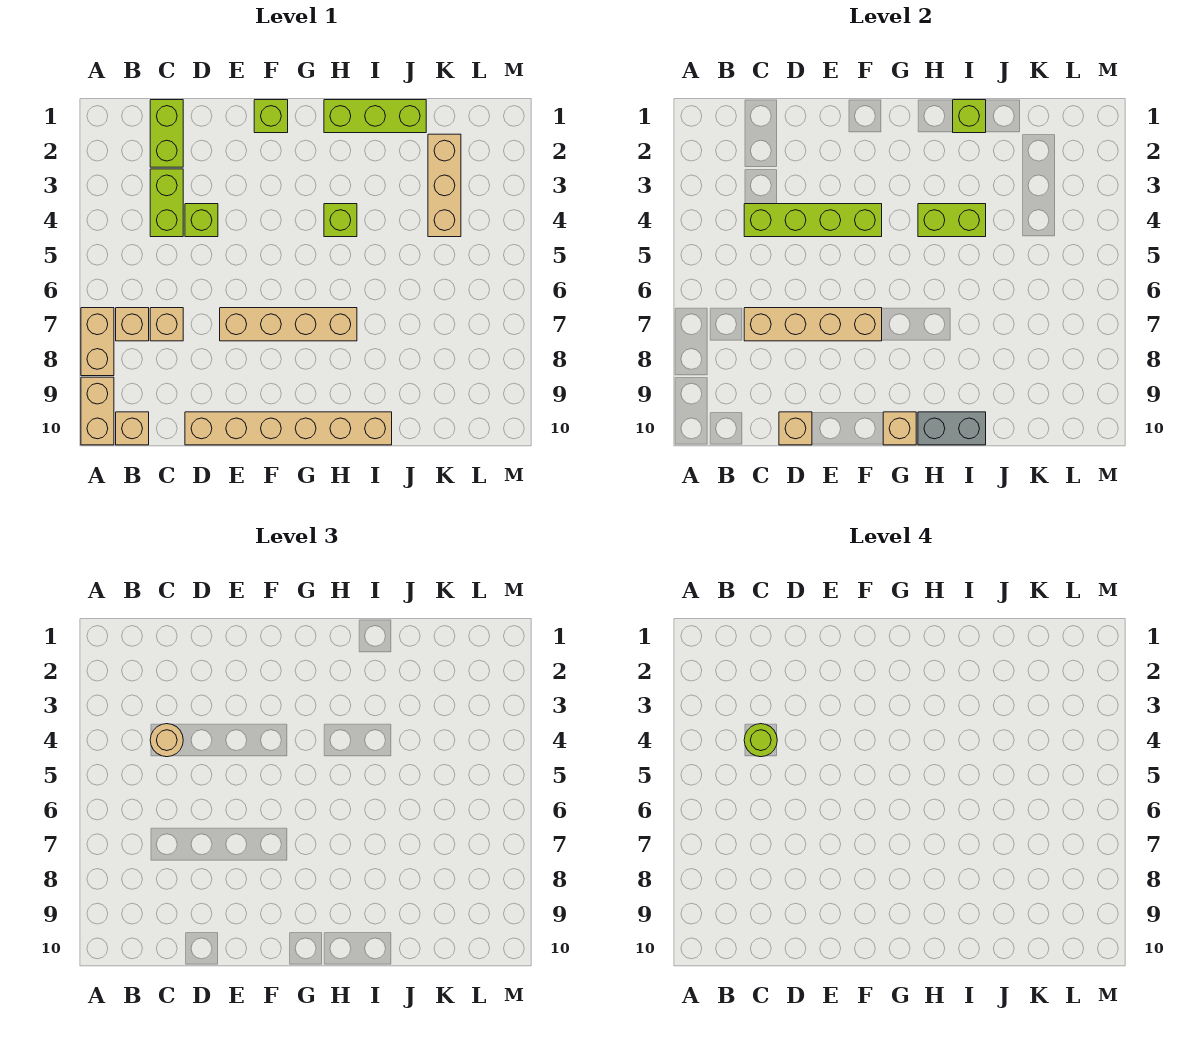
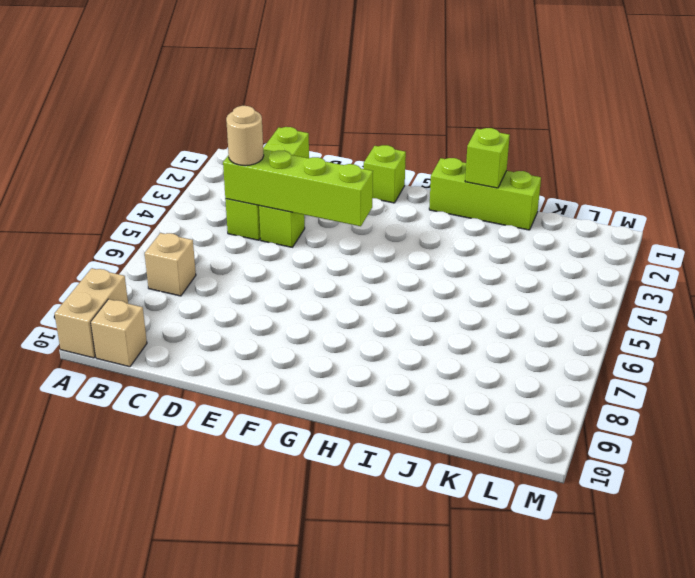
none -> tan 1x2 brick [81,308,114,376]
none -> tan 1x1 brick [150,308,183,341]
none -> tan 1x6 brick [185,412,392,445]

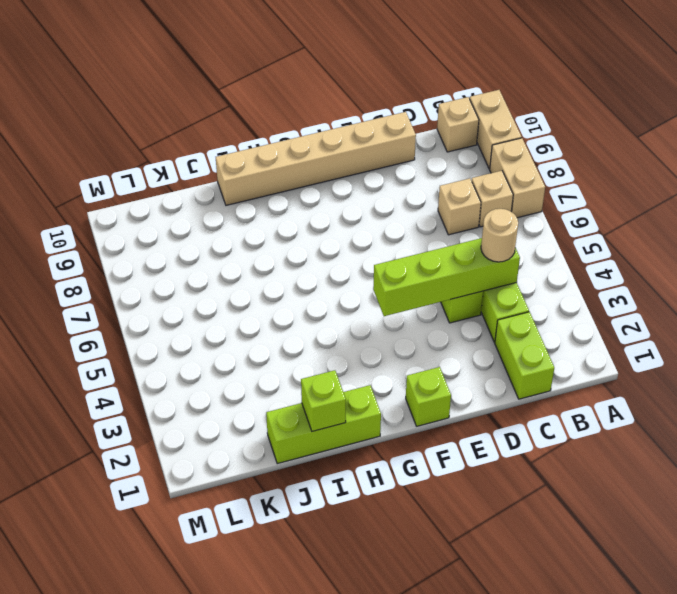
none -> tan 1x4 brick [220,308,357,341]
none -> lime 1x1 brick [324,204,357,237]
none -> tan 1x3 brick [428,134,461,237]

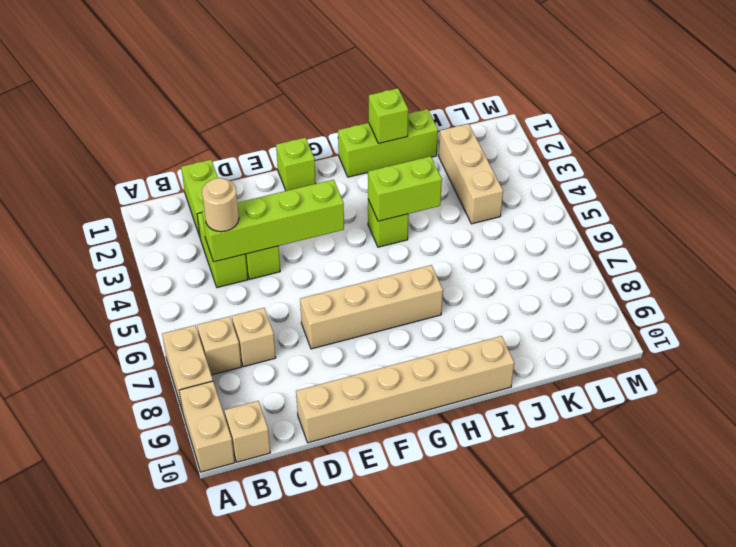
none -> tan 1x4 brick [744,308,882,341]
none -> tan 1x1 brick [779,412,812,445]
none -> tan 1x1 brick [883,412,916,445]

